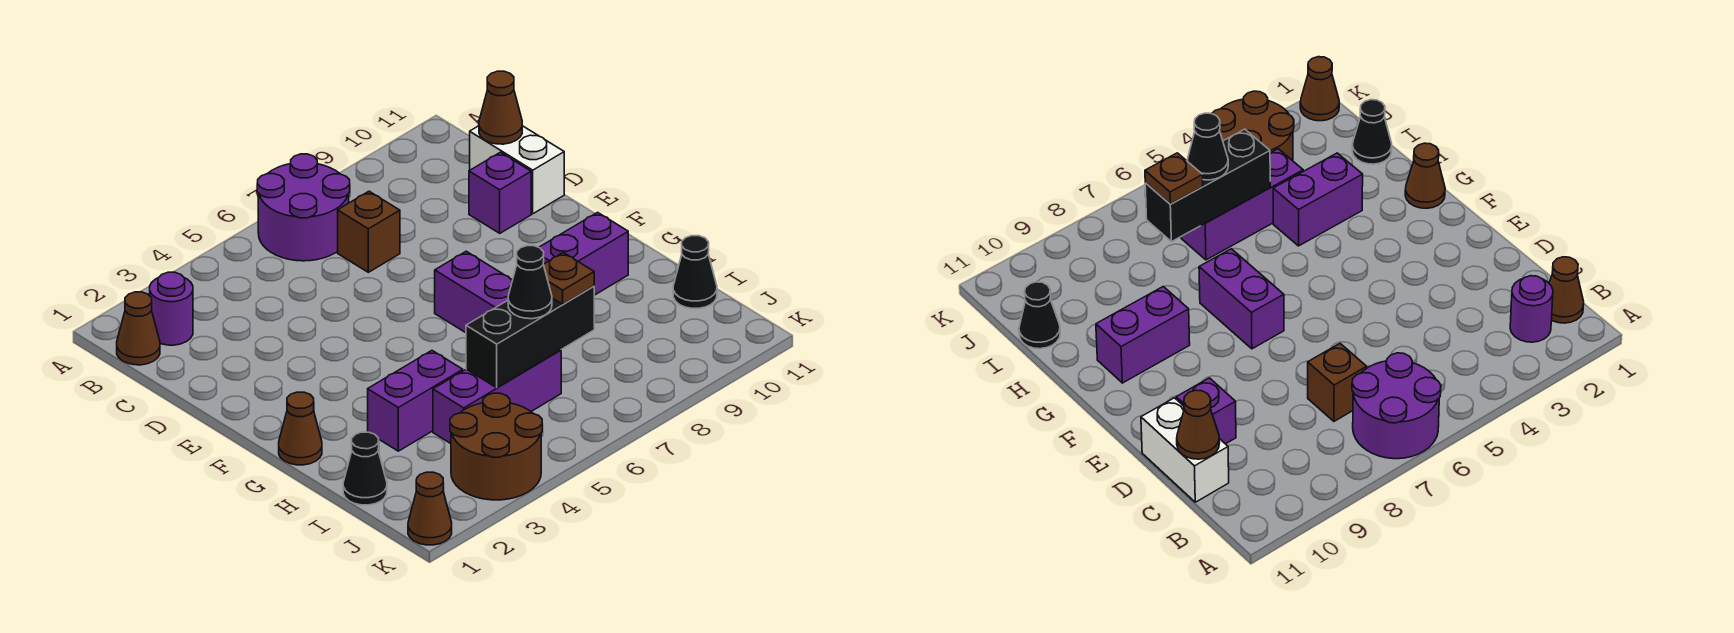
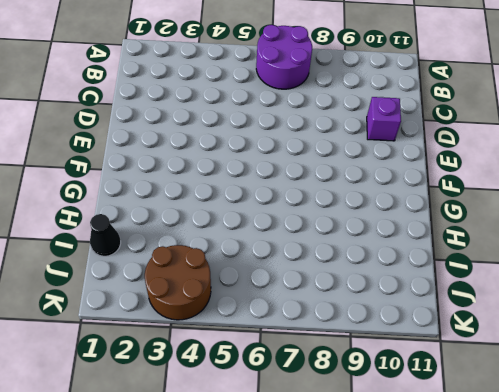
none -> brown 1x1 cone [117,292,160,365]
none -> purple 1x1 round brick [150,272,193,345]
none -> brown 1x1 brick [338,191,400,272]

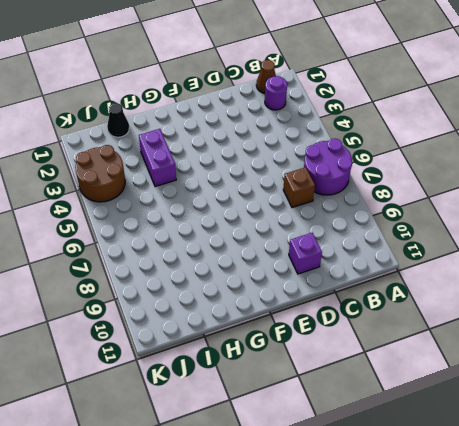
none -> white 1x2 brick [470,126,564,214]
none -> purple 1x2 brick [435,251,512,333]
none -> brown 1x1 cone [279,392,322,465]

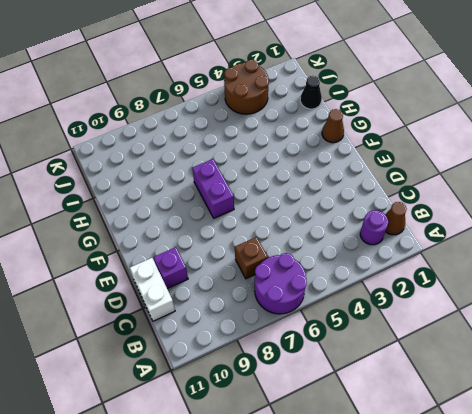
none -> purple 1x2 brick [539,212,628,295]
none -> purple 1x2 brick [368,351,463,451]
none -> purple 1x3 brick [433,350,561,444]

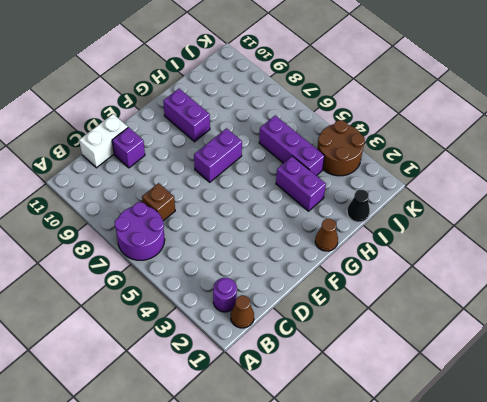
none -> black 1x1 cone [673,236,717,308]
none -> brown 1x1 cone [408,472,452,545]
none -> brown 1x1 cone [479,71,522,144]

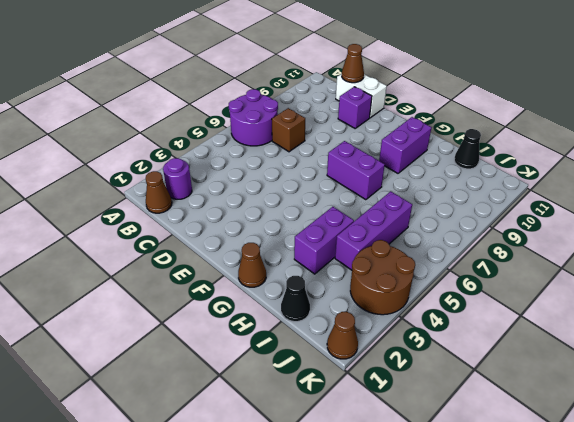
none -> black 1x3 brick [466,286,594,388]
none -> black 1x1 cone [508,246,552,319]
none -> brown 1x1 plate [544,253,594,304]

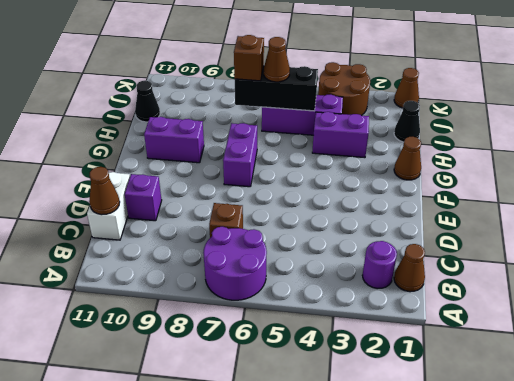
brown 1x1 cone [264,37,290,82] -> black 1x1 cone [508,246,552,319]
brown 1x1 brick [234,35,264,81] -> brown 1x1 plate [544,253,594,304]

